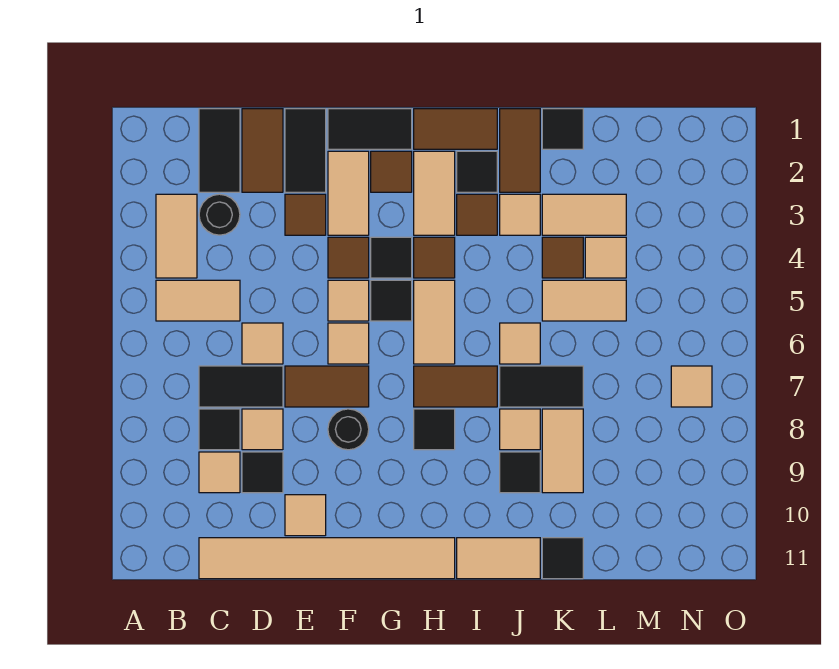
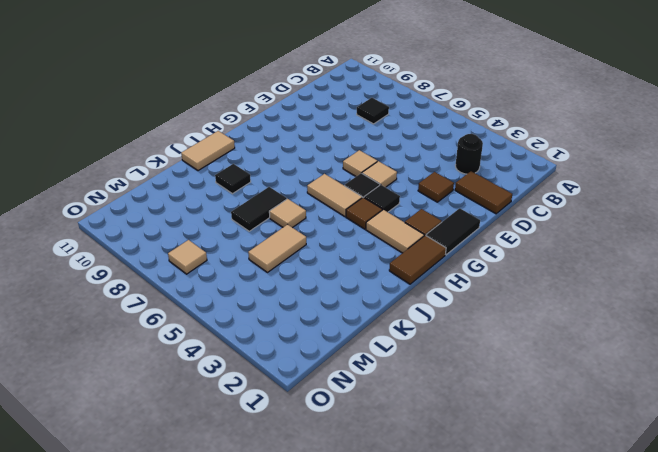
none -> tan 1x2 tile [156,194,197,278]
none -> tan 1x2 tile [156,280,240,321]
none -> black 1x2 tile [199,109,240,192]
none -> black 1x2 tile [199,366,283,407]

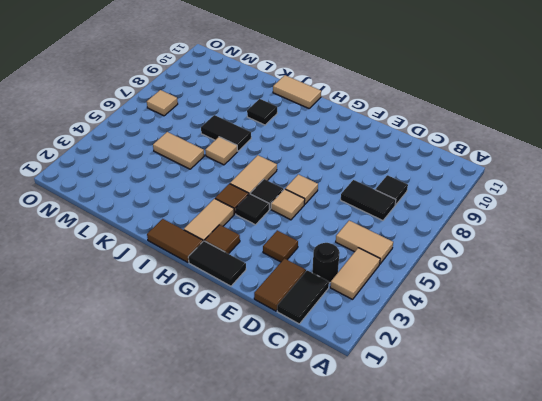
none -> tan 1x1 tile [199,452,240,493]
none -> tan 1x6 tile [199,538,455,579]
none -> tan 1x1 tile [242,323,283,364]
none -> tan 1x1 tile [242,409,283,450]

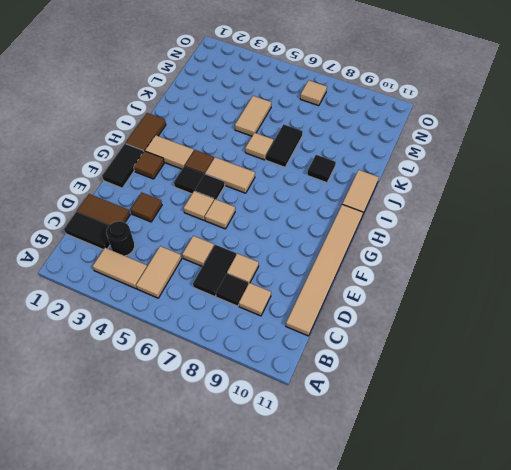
none -> black 1x1 tile [242,452,283,493]
none -> black 1x2 tile [285,109,326,192]
none -> brown 1x2 tile [285,366,369,407]
none -> tan 1x1 tile [285,495,326,536]

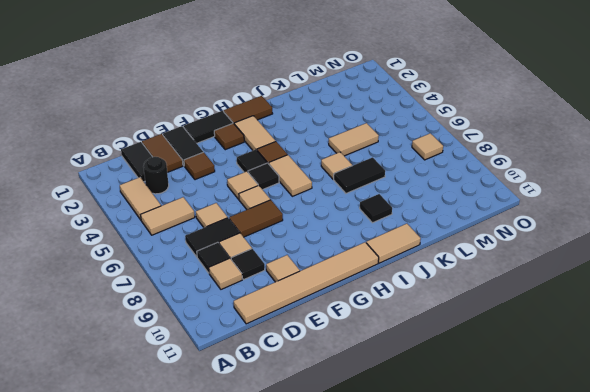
none -> tan 1x2 tile [328,151,369,235]
none -> brown 1x1 tile [328,237,369,278]
none -> black 1x1 round brick [328,409,369,450]
none -> brown 1x2 tile [414,366,497,407]

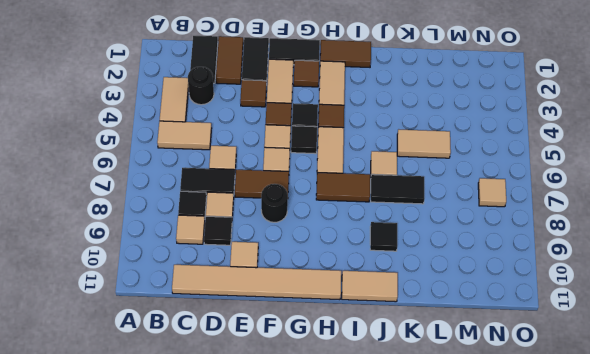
none -> black 1x1 tile [414,409,455,450]
none -> black 1x1 tile [457,151,497,192]
none -> brown 1x1 tile [457,194,497,235]
none -> brown 1x2 tile [500,109,540,192]

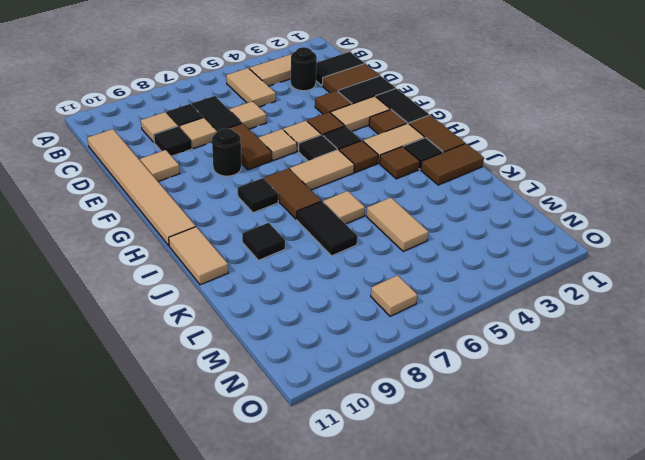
none -> tan 1x1 tile [500,194,540,235]
none -> tan 1x1 tile [500,409,540,450]
none -> black 1x1 tile [542,109,583,149]
none -> tan 1x2 tile [542,194,626,235]

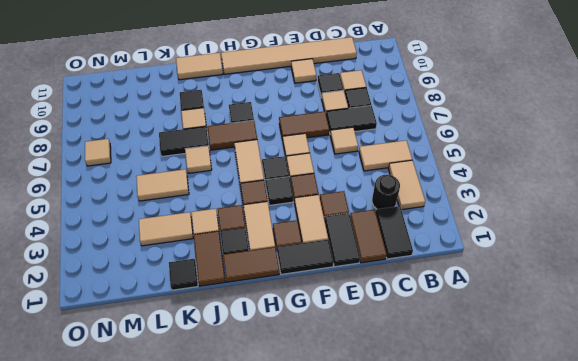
none -> black 1x1 round brick [328,409,369,450]
none -> brown 1x1 tile [542,237,583,278]
none -> tan 1x2 tile [542,409,583,493]
none -> black 1x1 tile [542,538,583,579]

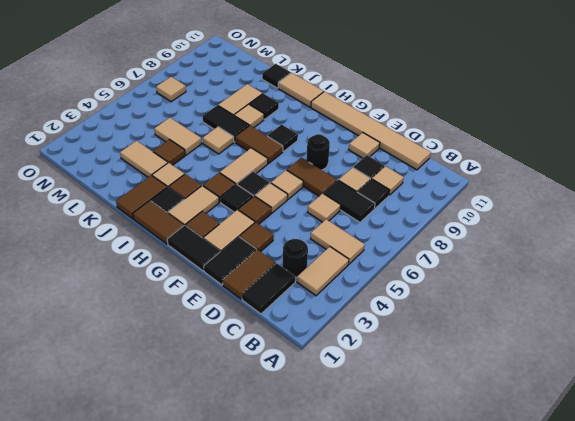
none -> black 1x1 tile [542,109,583,149]
none -> tan 1x1 tile [585,237,626,278]

